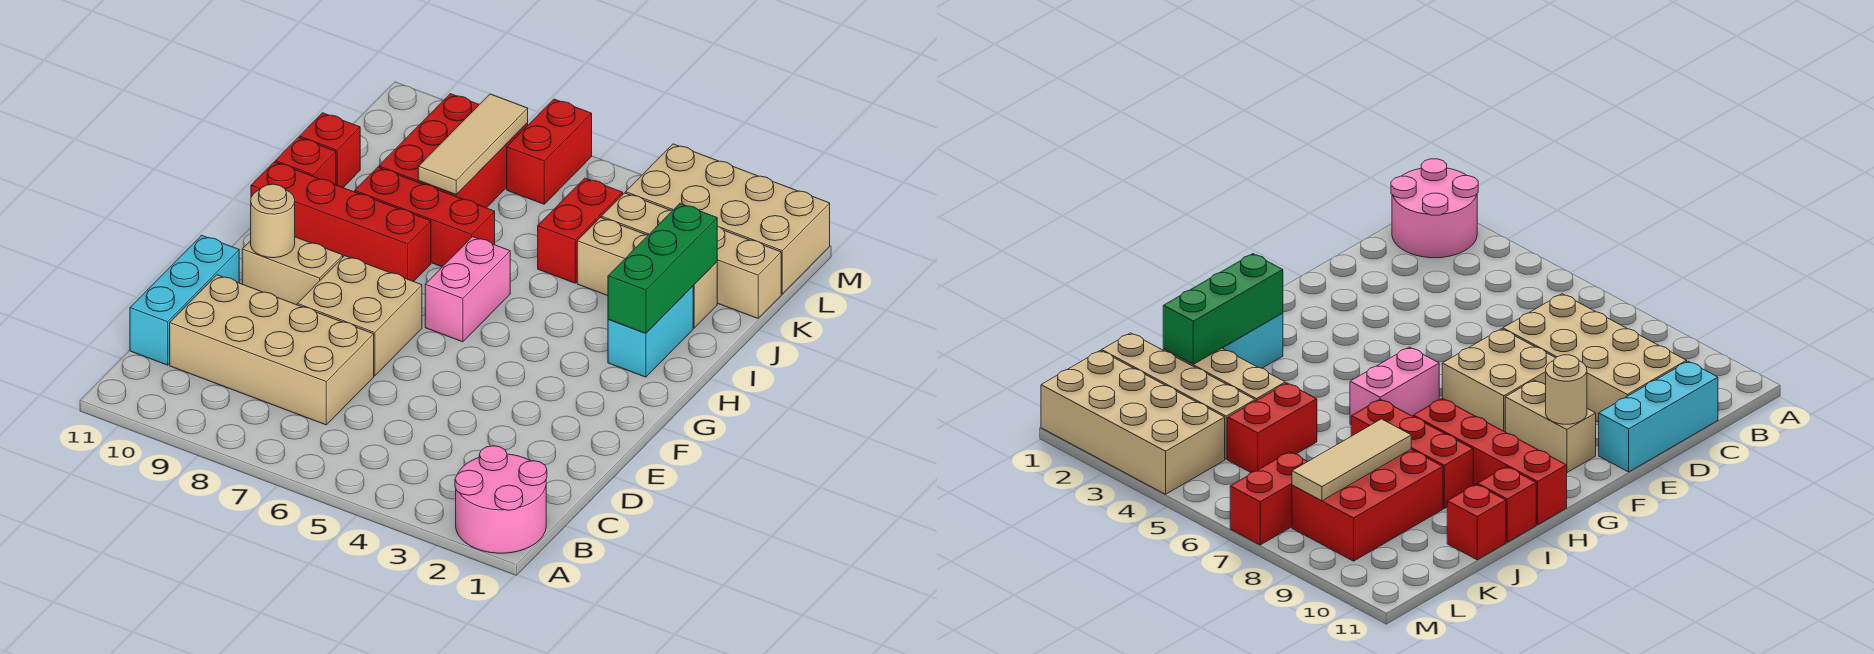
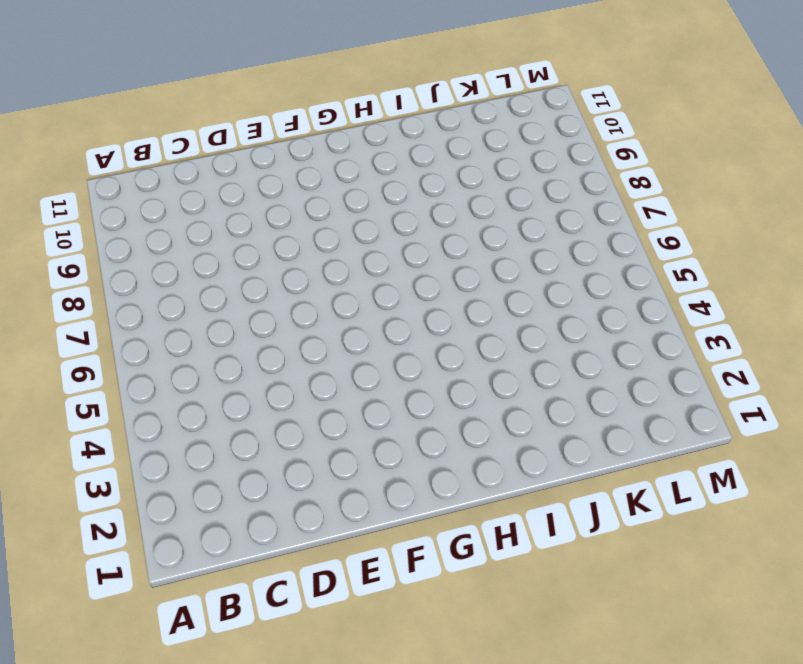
none -> pink 2x2 round brick [455,446,547,553]
none -> tan 2x4 brick [170,275,374,425]
none -> cyan 1x3 brick [130,235,239,365]

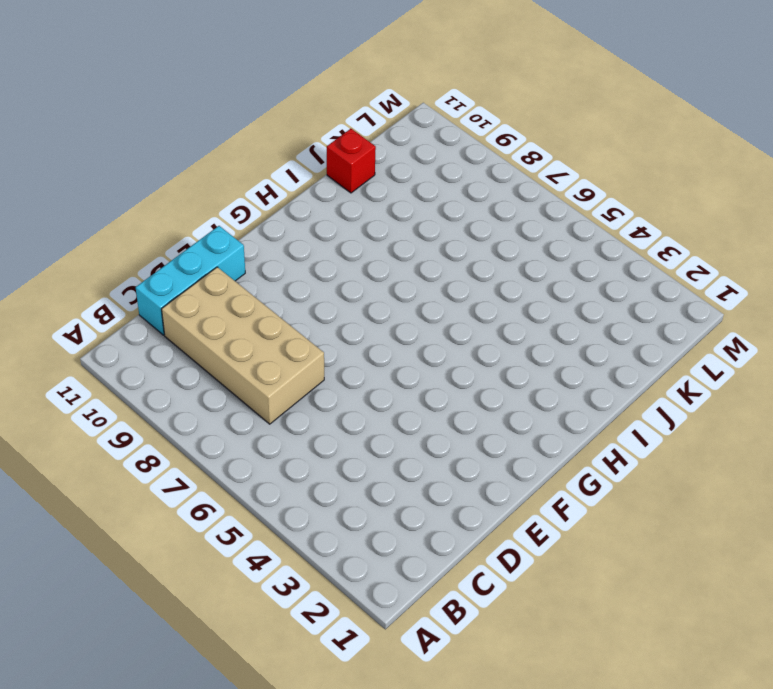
none -> pink 2x2 round brick [455,446,547,553]
none -> tan 2x2 brick [297,256,422,376]
none -> tan 1x2 brick [242,237,343,305]

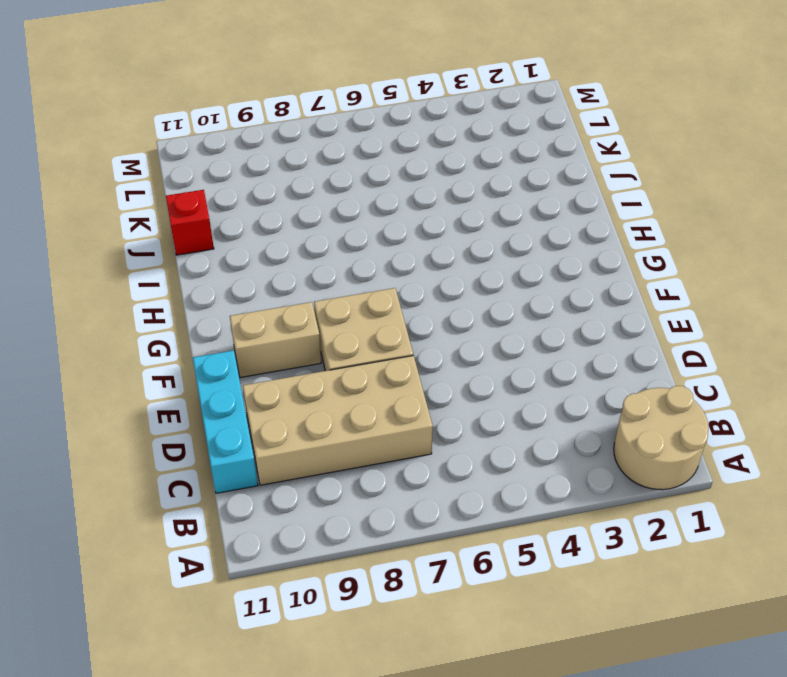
tan 2x2 round brick [614,386,708,490] -> pink 2x2 round brick [455,446,547,553]
none -> pink 1x2 brick [425,237,510,342]
none -> cyan 1x2 brick [608,286,693,377]
none -> red 1x4 brick [251,162,431,282]

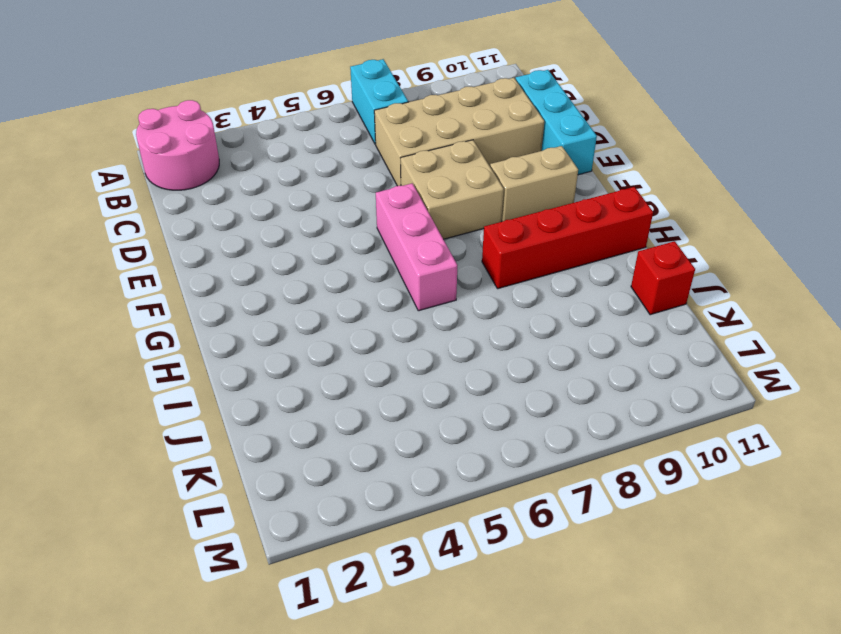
cyan 1x2 brick [350,59,408,144] -> cyan 1x2 brick moved to [608,286,693,377]
pink 1x3 brick [376,183,457,311] -> pink 1x2 brick [425,237,510,342]
none -> red 1x3 brick [355,167,495,267]
none -> red 1x1 brick [275,137,336,185]
none -> tan 1x3 brick [577,217,717,328]

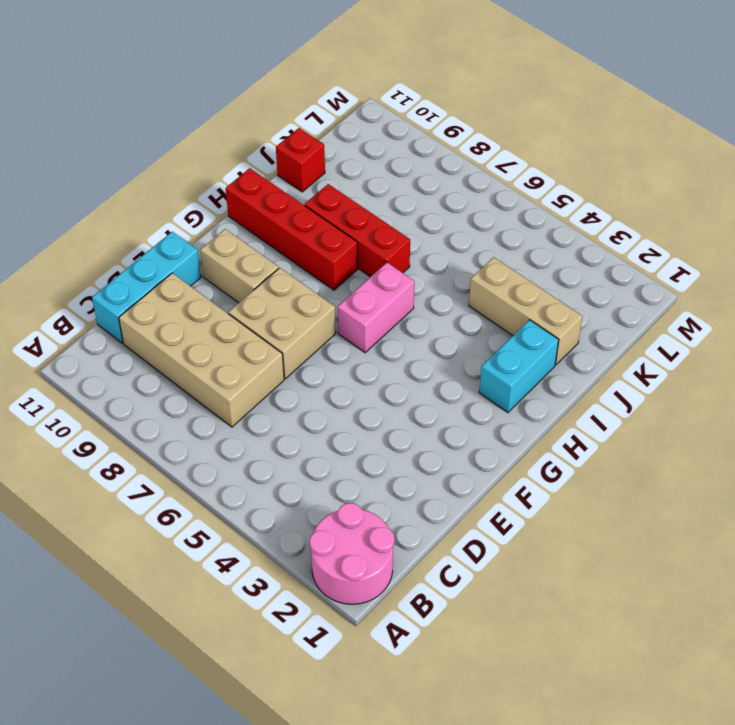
none -> red 1x1 brick [275,137,336,185]
none -> red 1x2 brick [538,178,623,283]
none -> red 2x3 brick [379,94,528,208]

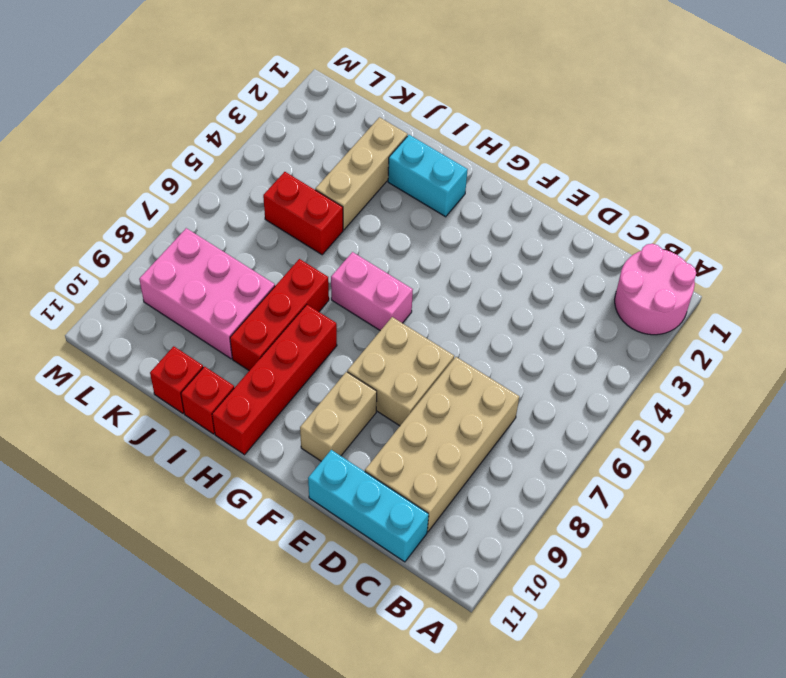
pink 2x3 brick [139,228,275,359] -> red 2x3 brick [379,94,528,208]
none -> tan 1x4 brick [601,193,781,318]
none -> tan 2x4 brick [626,144,830,294]
none -> red 1x2 brick [507,99,592,204]

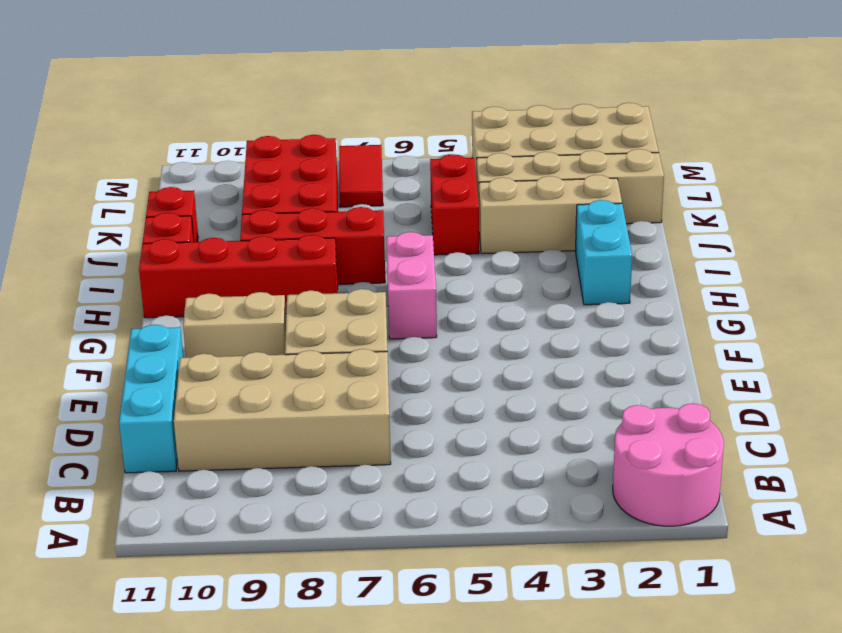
red 1x2 tile [339,145,383,207] -> red 1x2 brick [507,99,592,204]
none -> tan 1x1 round brick [251,184,295,258]
none -> green 1x3 brick [608,204,717,333]
none -> tan 1x3 tile [418,94,528,194]

